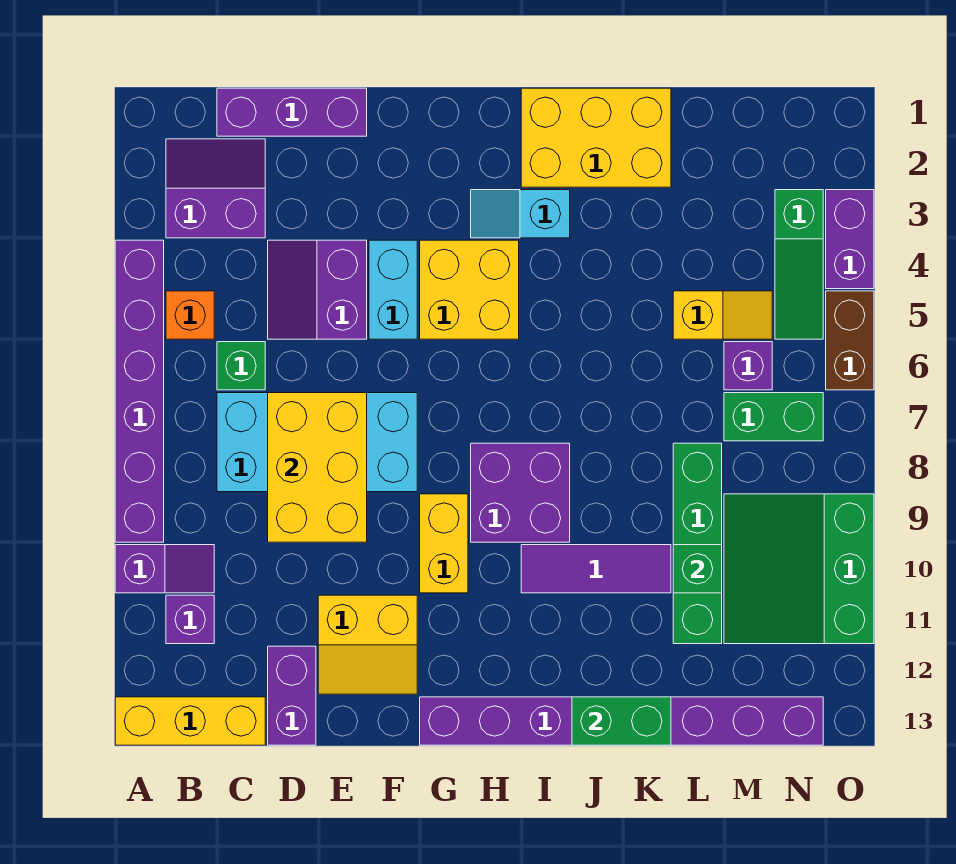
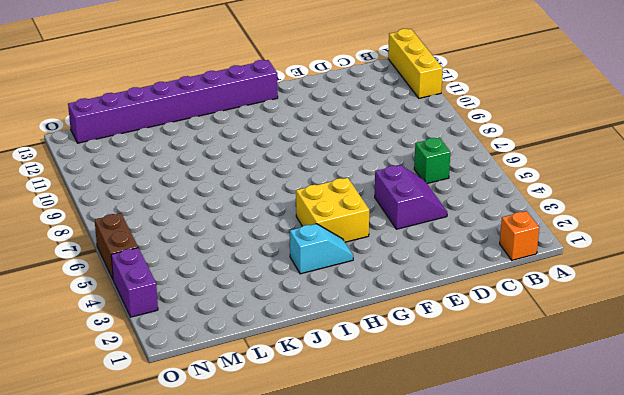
yellow 1x3 brick [388,29,443,98] -> yellow 1x3 brick turned to [115,697,265,745]
orange 1x1 brick [500,211,539,260] -> orange 1x1 brick moved to [166,291,214,339]
none -> purple 1x6 brick [115,240,164,542]
none -> purple 1x2 slope [115,545,214,593]
none -> purple 2x2 slope [166,139,265,238]
none -> purple 1x1 brick [166,595,214,644]

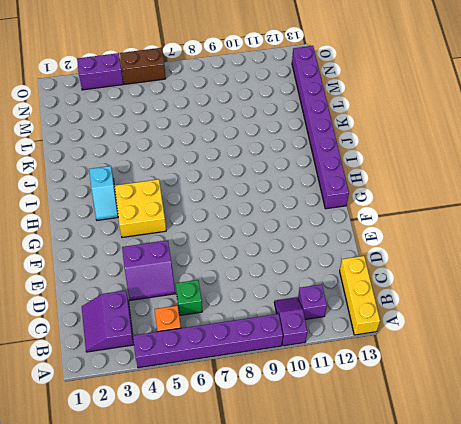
none -> purple 1x3 brick [217,88,367,136]
none -> cyan 2x4 brick [217,393,417,492]
none -> purple 1x2 brick [268,646,316,745]
none -> yellow 2x2 slope [318,595,417,694]

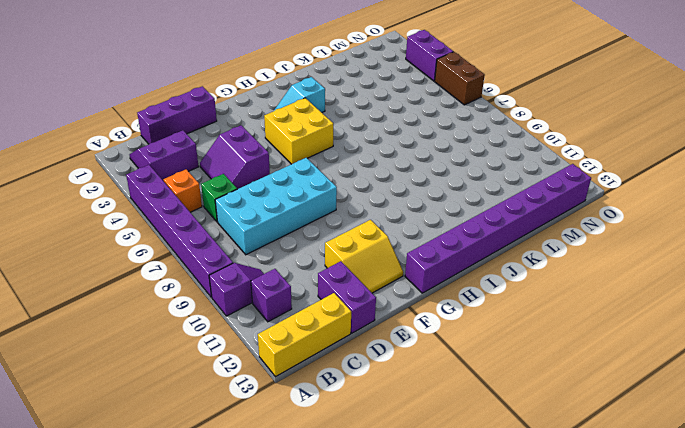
none -> cyan 1x2 brick [369,240,417,339]
none -> yellow 1x2 brick [420,494,468,593]
none -> purple 2x2 brick [471,443,570,542]
none -> yellow 2x3 brick [521,88,671,187]

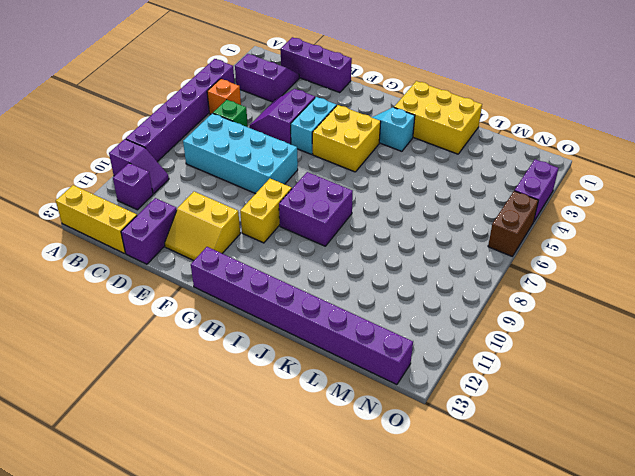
none -> purple 1x3 tile [521,545,671,593]
none -> yellow 1x2 slope [673,291,772,339]
none -> green 1x4 brick [673,443,722,644]
none -> purple 1x1 brick [724,342,772,390]

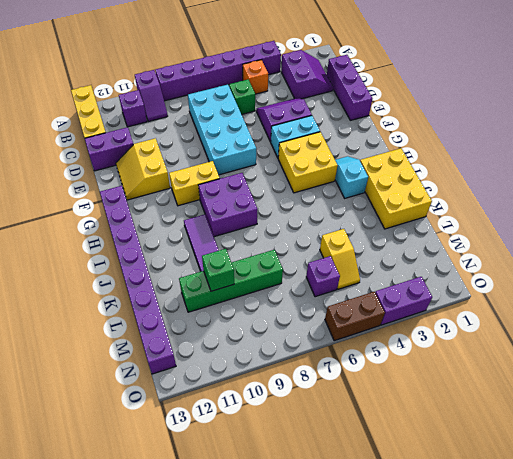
none -> green 1x2 brick [724,393,823,441]
none -> green 3x3 slope [724,494,874,644]
none -> green 1x3 slope [775,190,823,339]
none -> yellow 2x3 brick [268,393,367,542]

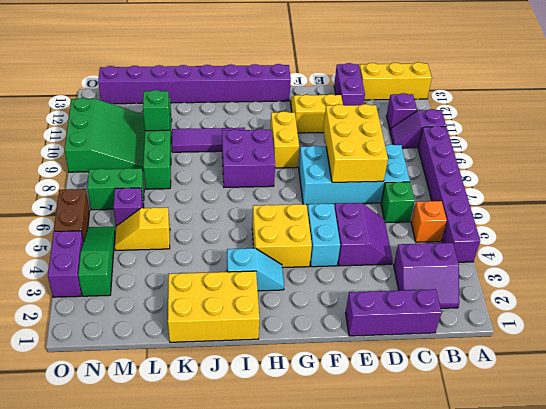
none -> green 1x2 brick [572,697,671,745]

